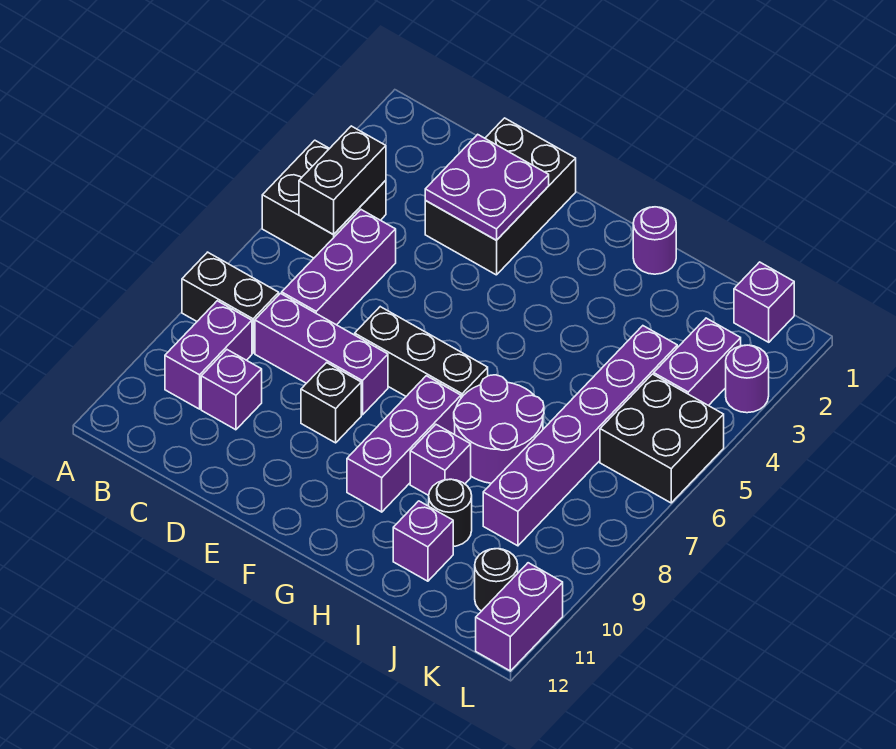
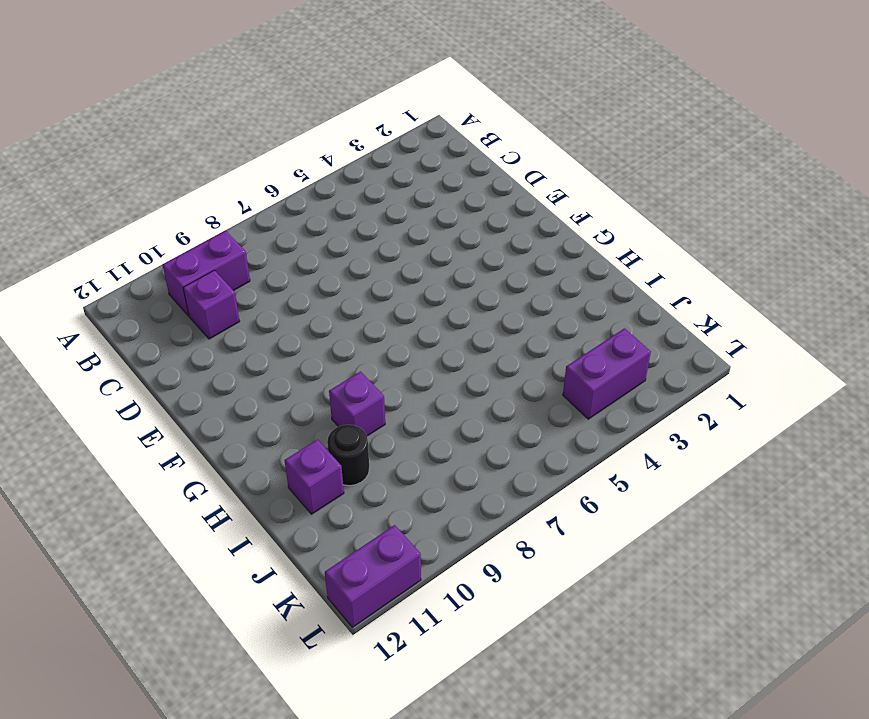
none -> black 2x2 brick [262,140,386,258]
none -> black 1x2 brick [182,252,279,353]
none -> purple 1x3 brick [282,210,396,325]

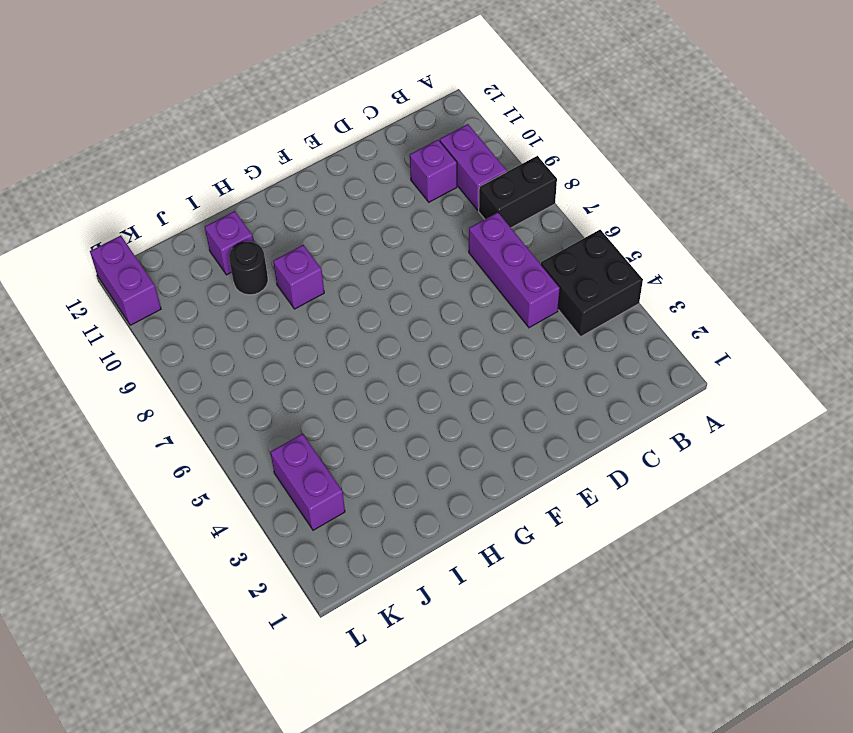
none -> purple 1x3 brick [255,294,388,415]
none -> black 2x3 brick [425,118,576,275]
none -> black 1x3 brick [355,307,488,398]

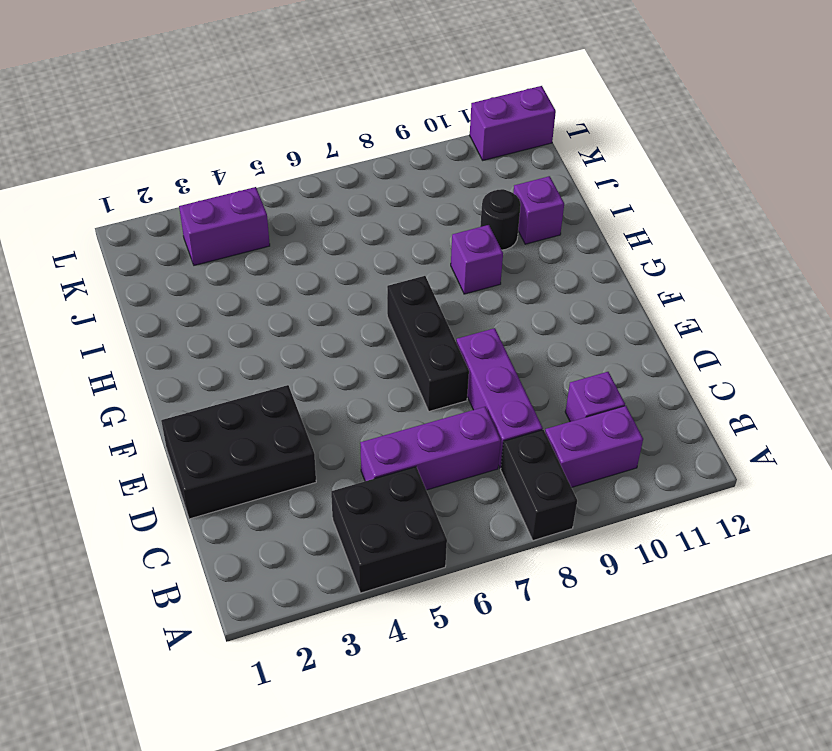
none -> black 1x1 brick [301,363,361,443]
none -> purple 1x3 brick [347,376,461,512]
none -> purple 1x1 round brick [633,207,676,274]

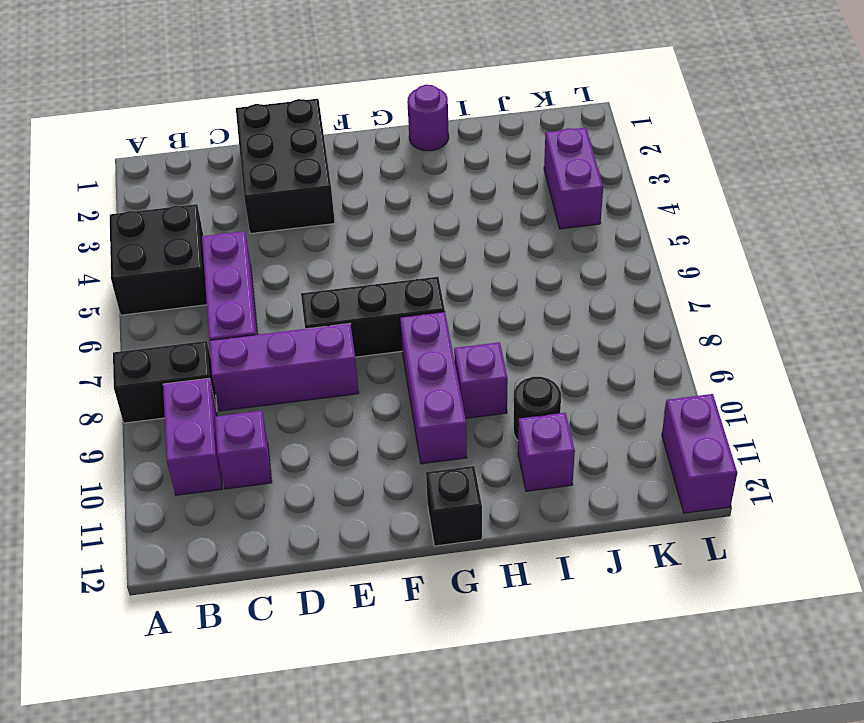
black 1x1 brick [426,466,482,546] -> black 1x1 brick moved to [301,363,361,443]
none -> purple 2x2 round brick [454,375,544,483]
none -> purple 1x6 brick [483,326,677,546]
none -> purple 1x1 brick [734,262,794,342]

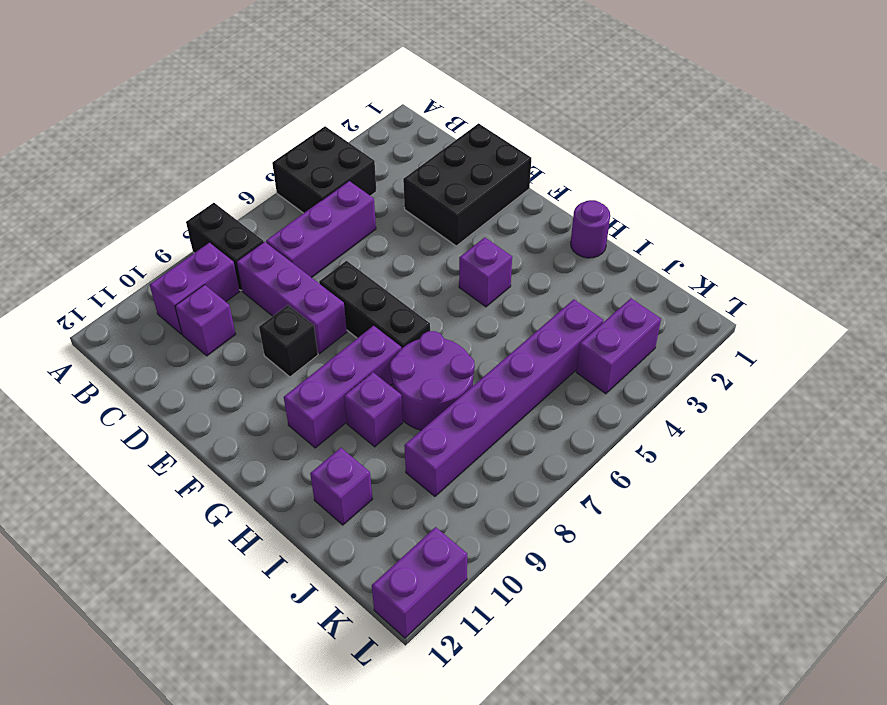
purple 1x1 brick [459,237,512,307] -> purple 1x1 brick moved to [734,262,794,342]
none -> black 1x1 round brick [429,479,472,546]
none -> black 2x2 brick [600,374,724,503]
none -> black 1x1 round brick [475,549,518,611]

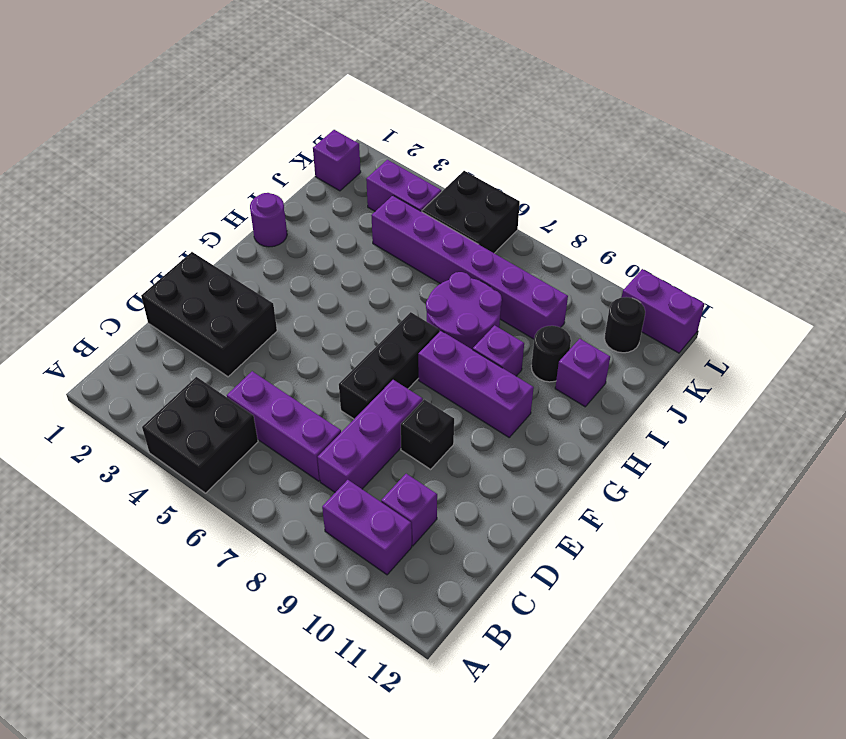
none -> black 1x2 brick [182,252,279,353]
none -> purple 1x1 round brick [726,345,769,413]
none -> black 1x2 brick [299,126,386,235]

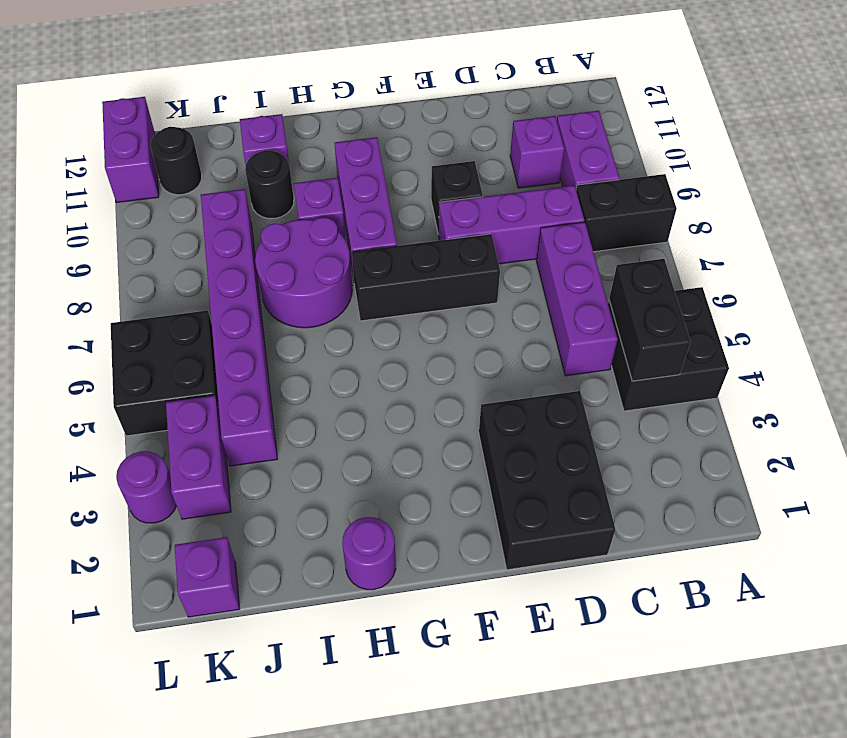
none -> purple 2x2 plate [425,134,549,240]

